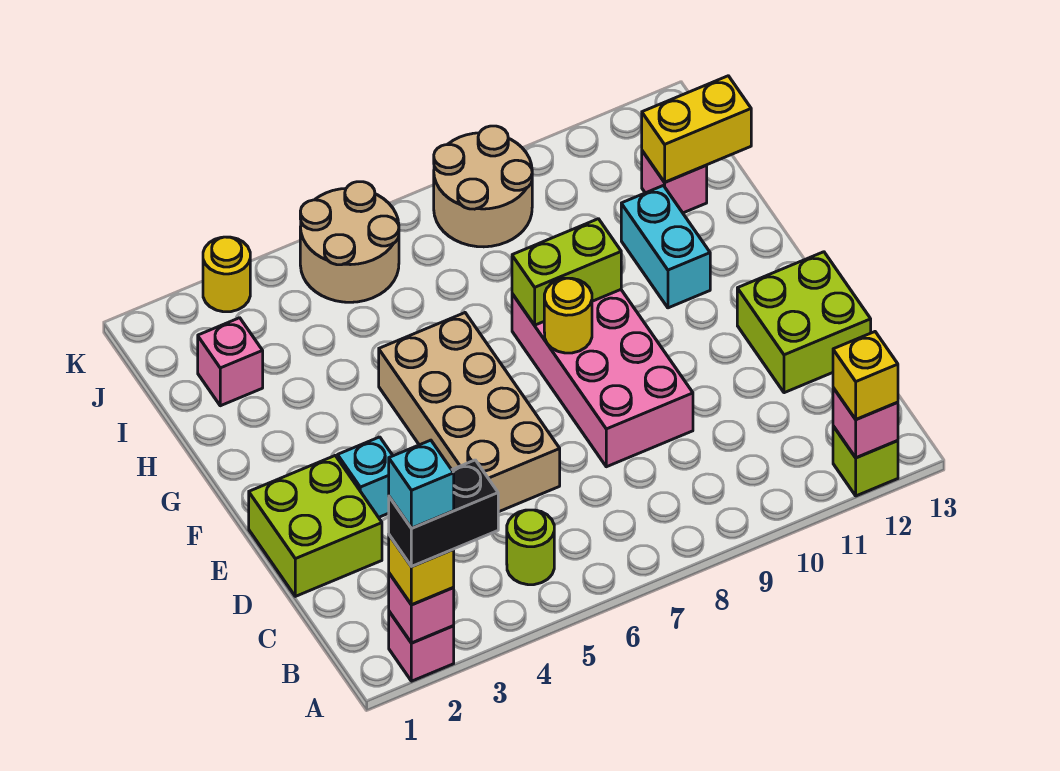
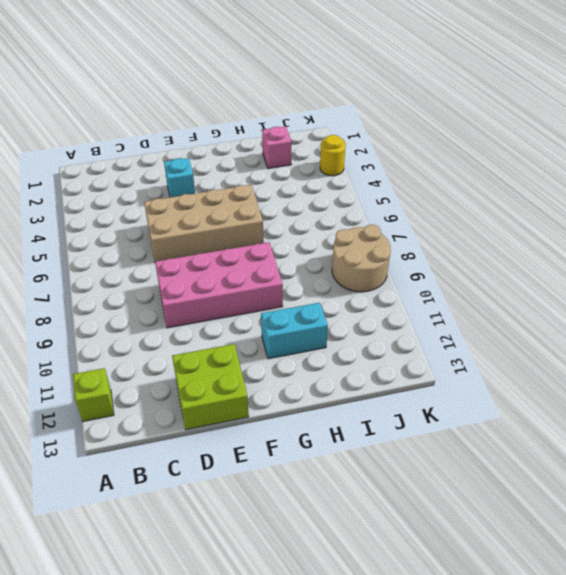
none -> pink 1x1 brick [389,612,454,681]
none -> lime 1x1 round brick [507,510,554,585]
none -> lime 2x2 brick [249,456,382,596]

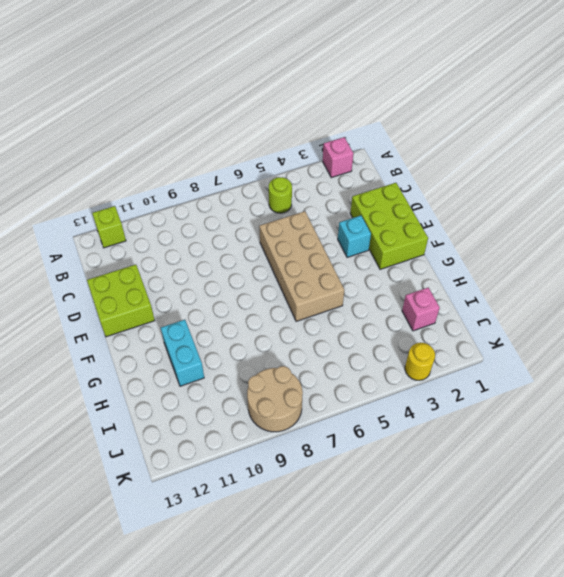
lime 2x3 brick [350,183,428,269] -> lime 2x2 brick [249,456,382,596]
none -> pink 2x4 brick [512,290,693,467]
none -> pink 1x1 brick [642,151,707,213]
none -> tan 2x2 round brick [300,182,399,302]

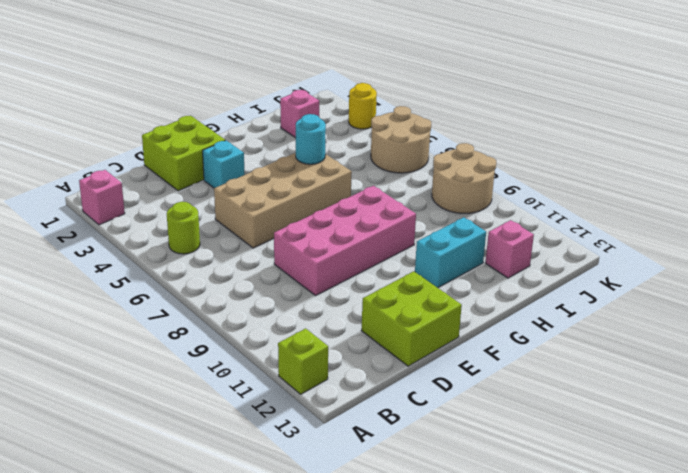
cyan 1x1 round brick [296,114,326,164] -> none
none -> pink 1x1 brick [389,573,454,643]
none -> pink 1x1 brick [833,388,898,458]
none -> yellow 1x1 round brick [544,278,592,353]

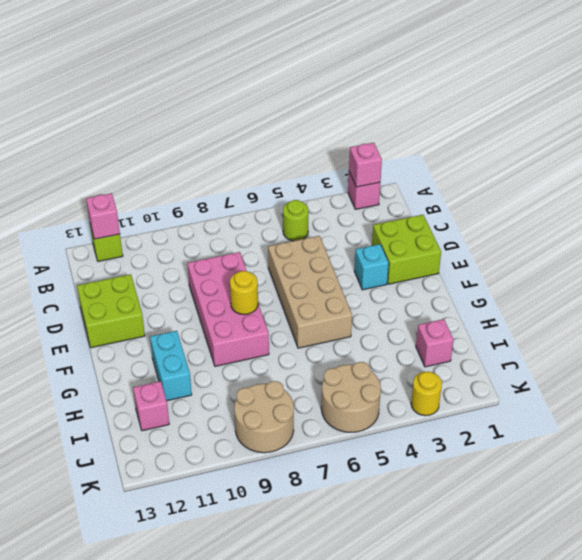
none -> lime 1x2 brick [512,219,621,325]
none -> yellow 1x2 brick [642,76,751,182]
none -> yellow 1x1 brick [389,535,454,605]

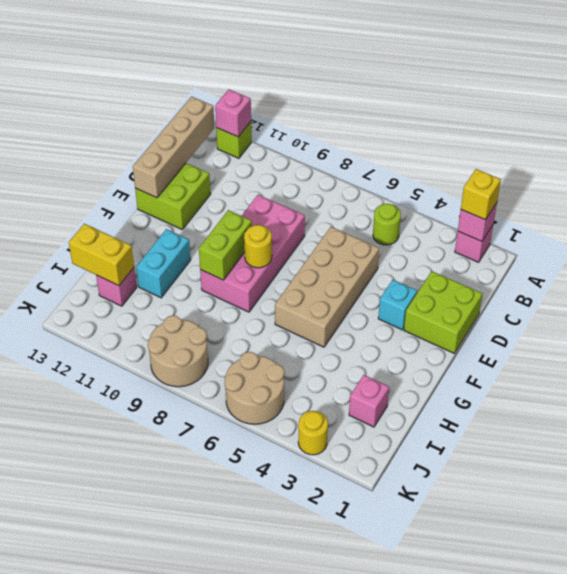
tan 1x4 brick [133,97,215,198] -> none
lime 1x2 brick [199,210,252,280] -> lime 1x2 brick turned to [512,219,621,325]
none -> yellow 1x1 brick [833,332,898,419]
none -> black 1x2 brick [389,460,498,566]
none -> cyan 1x1 brick [389,440,454,528]

